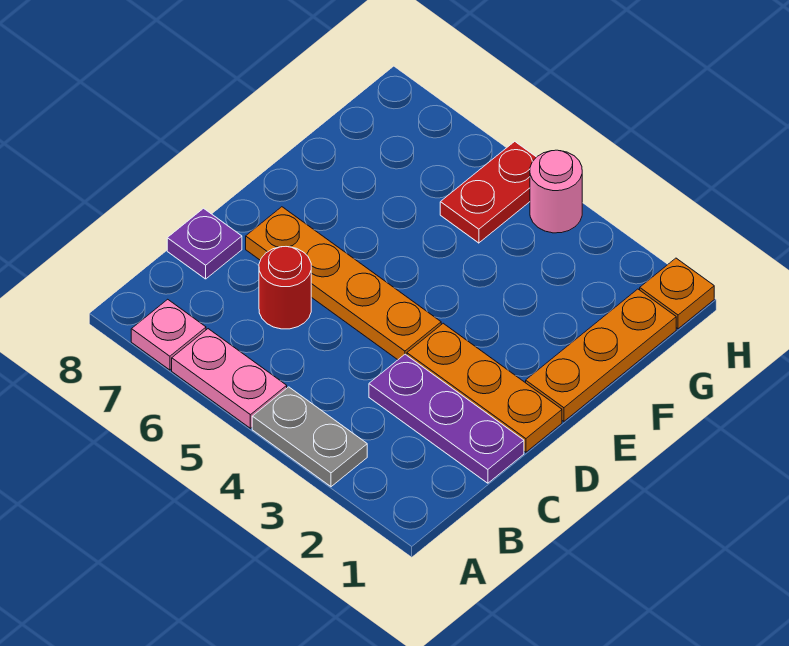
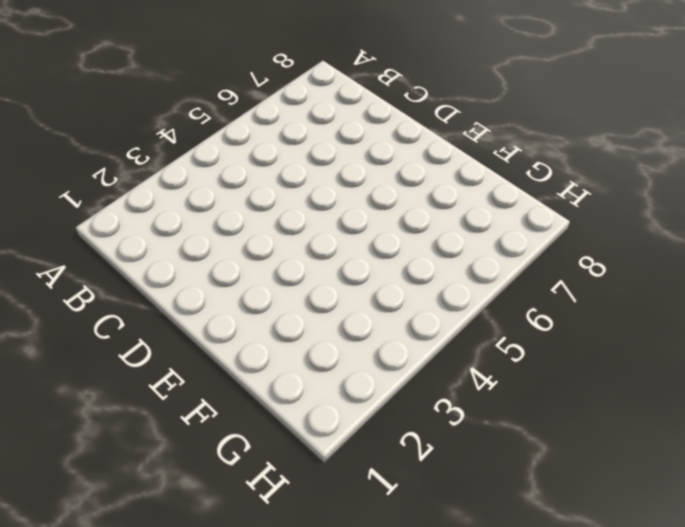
none -> grey 1x2 plate [252,387,367,487]
none -> pink 1x2 plate [172,329,287,428]
none -> pink 1x1 plate [131,299,206,370]

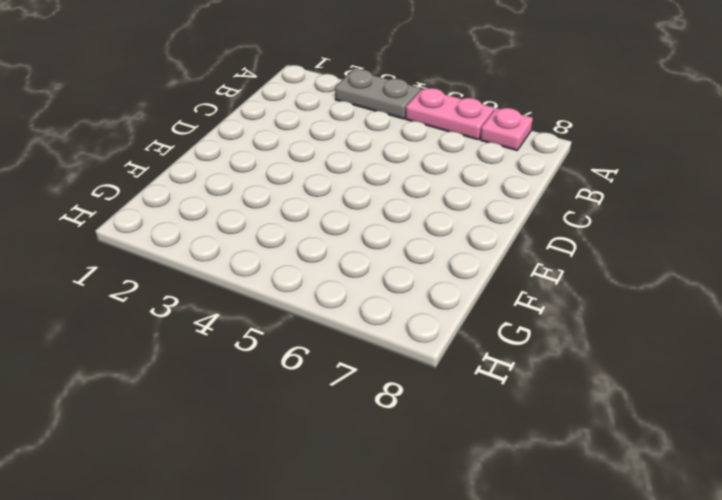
none -> purple 1x3 plate [369,354,524,483]
none -> red 1x1 round brick [259,247,311,329]
none -> purple 1x1 plate [167,208,242,279]

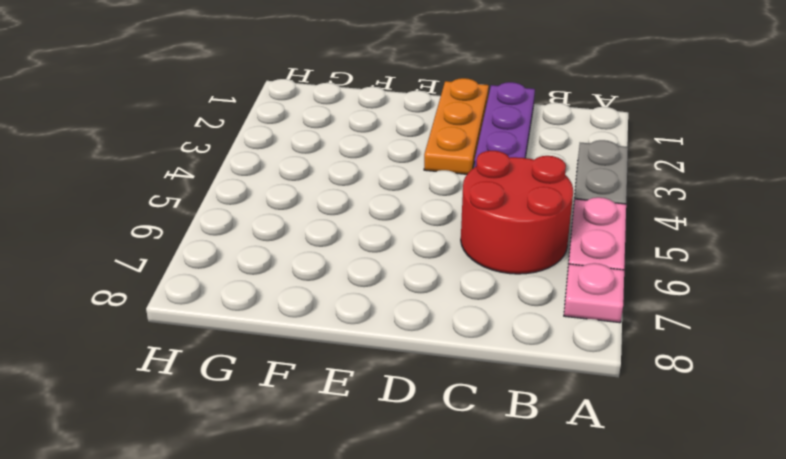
red 2x2 round brick [461,151,573,274] -> red 1x1 round brick [259,247,311,329]
none -> purple 1x1 plate [167,208,242,279]
none -> orange 1x4 plate [246,207,441,360]
none -> orange 1x3 plate [526,289,676,421]

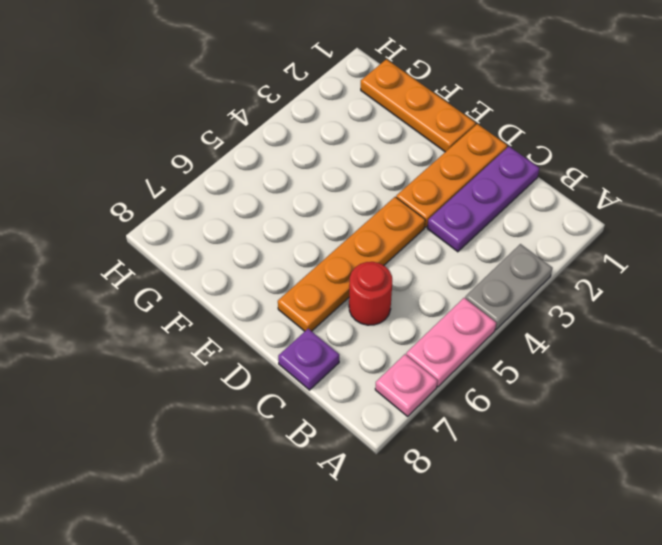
none -> red 1x2 plate [440,141,536,243]
none -> orange 1x1 plate [640,258,714,329]
none -> pink 1x1 round brick [530,150,582,233]

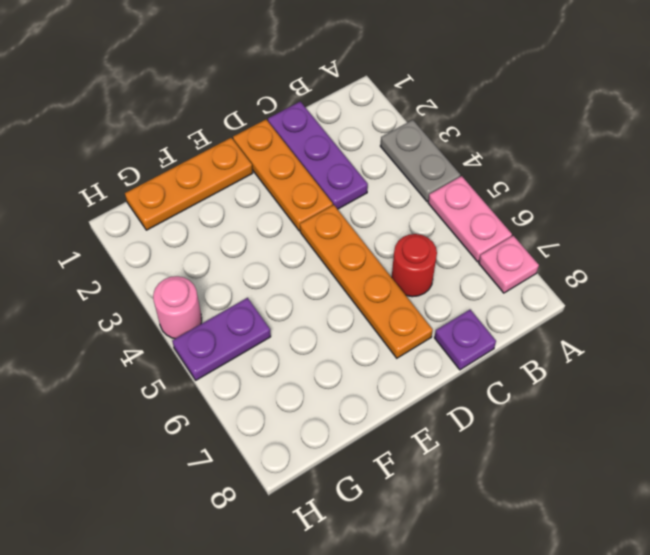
purple 1x2 plate [172,298,271,380] -> red 1x2 plate [440,141,536,243]
none -> orange 1x1 plate [640,258,714,329]

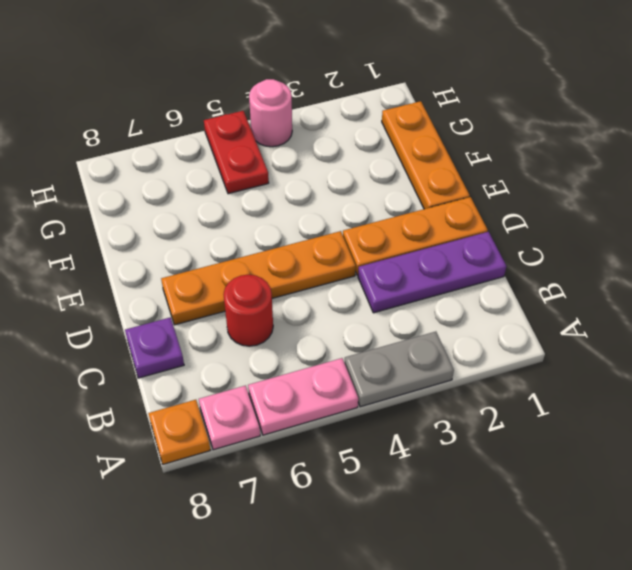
orange 1x1 plate [148,400,210,464] -> orange 1x1 plate moved to [640,258,714,329]

